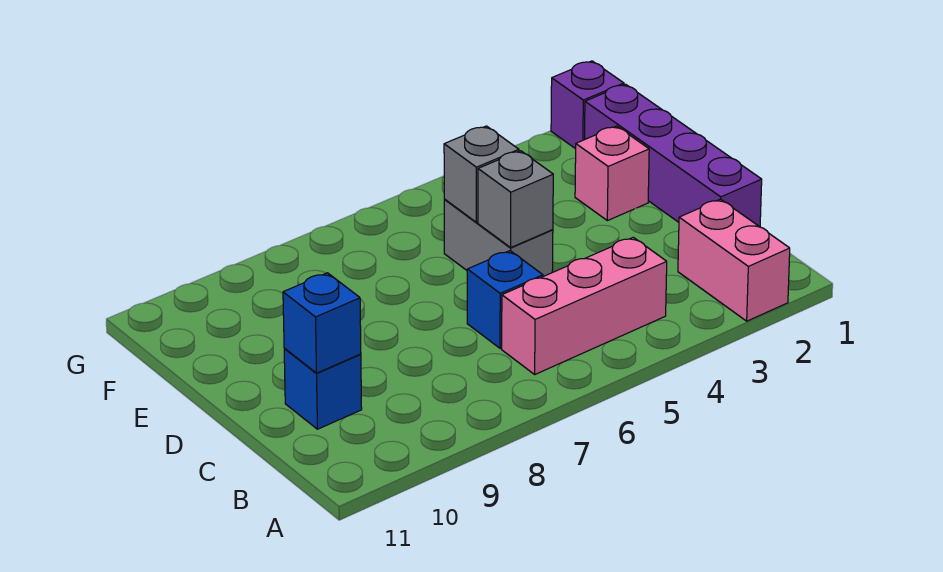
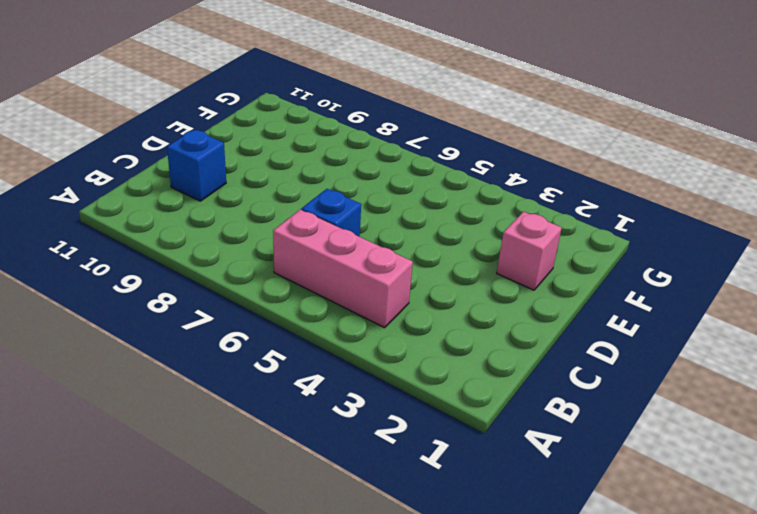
none -> pink 1x2 brick [678,199,790,321]
none -> purple 1x4 brick [585,84,762,227]

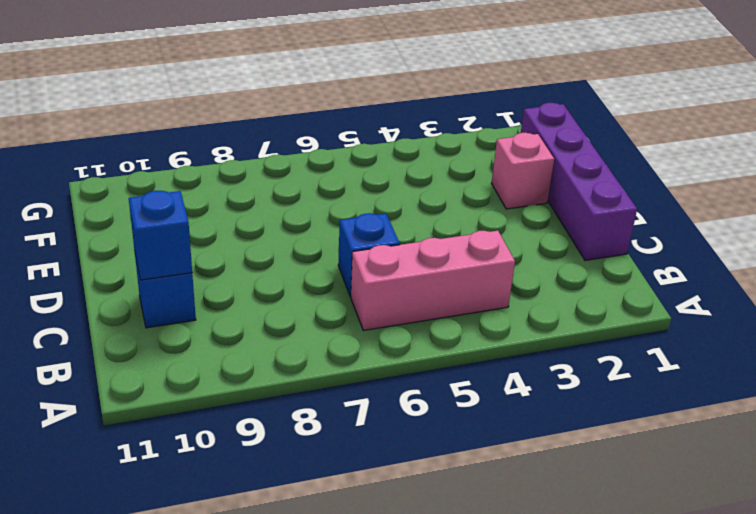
none -> pink 1x2 brick [678,199,790,321]
none -> grey 1x2 brick [444,200,553,277]

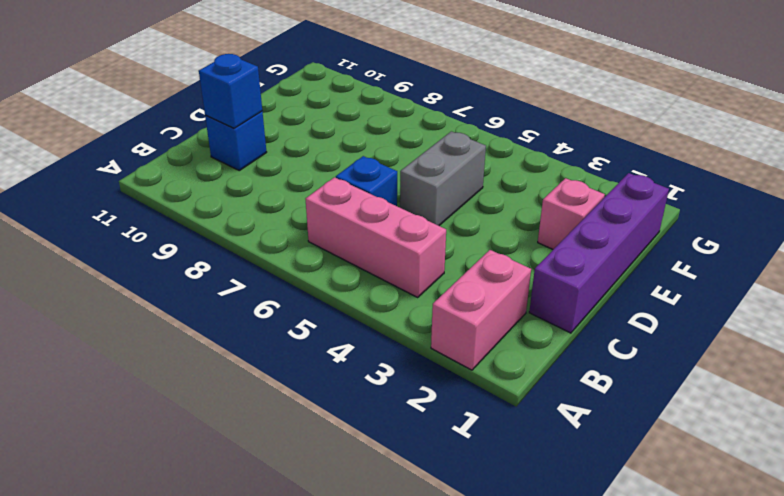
none -> purple 1x1 brick [551,61,624,149]
none -> grey 1x1 brick [478,151,553,247]

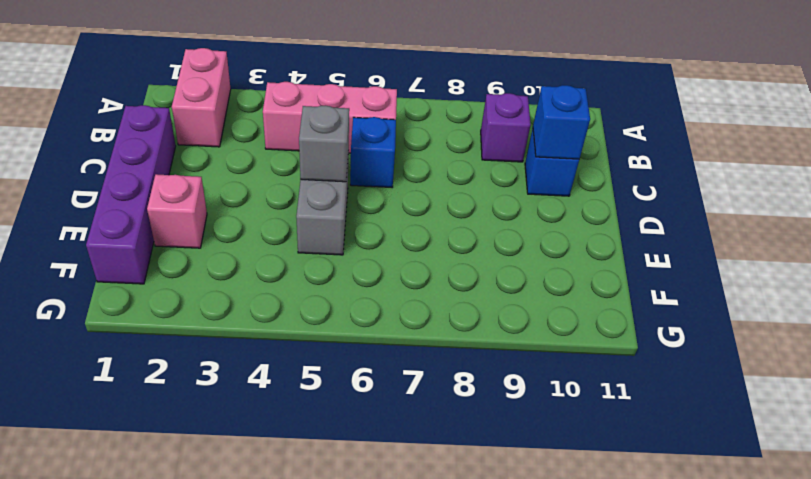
purple 1x1 brick [481,93,531,162] -> purple 1x1 brick moved to [551,61,624,149]
none -> grey 1x1 brick [444,126,519,222]

